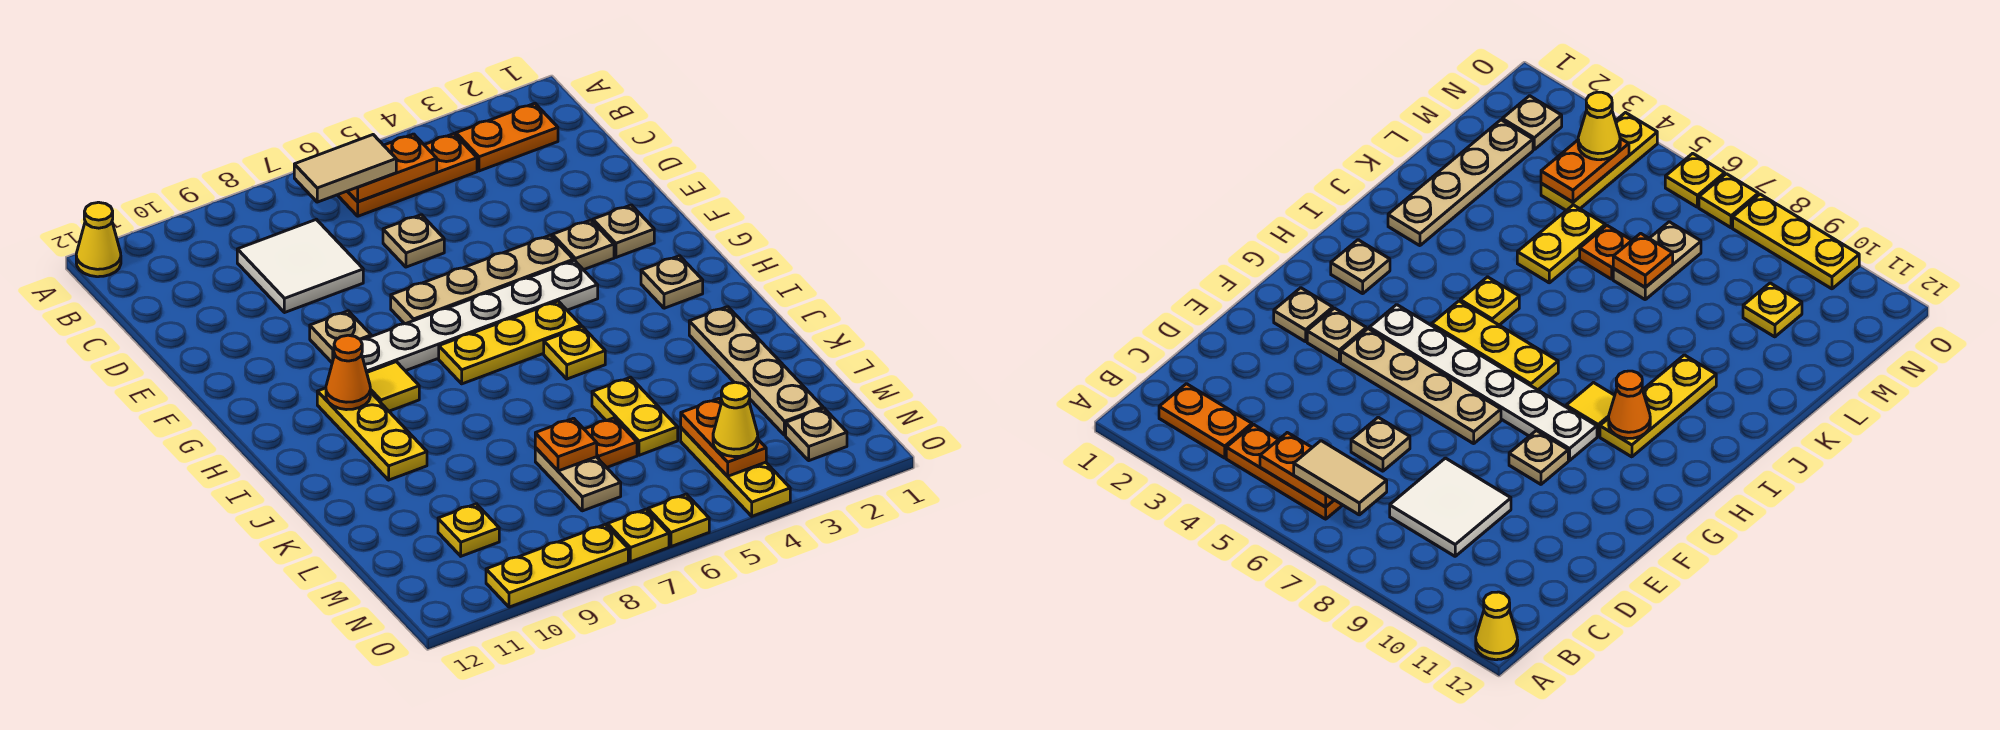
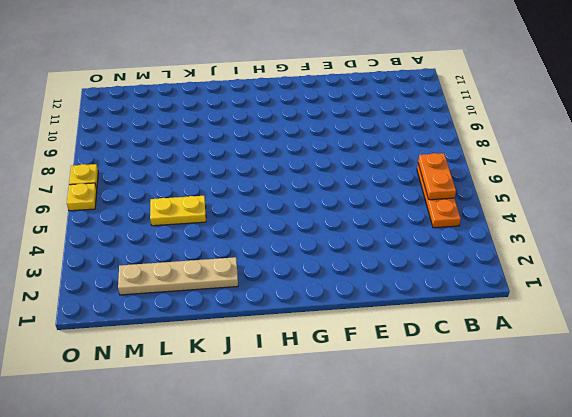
none -> yellow 1x1 cone [76,202,121,277]
none -> orange 1x2 plate [456,103,558,171]
none -> white 2x2 tile [237,219,363,313]
none -> tan 1x1 plate [383,215,444,267]

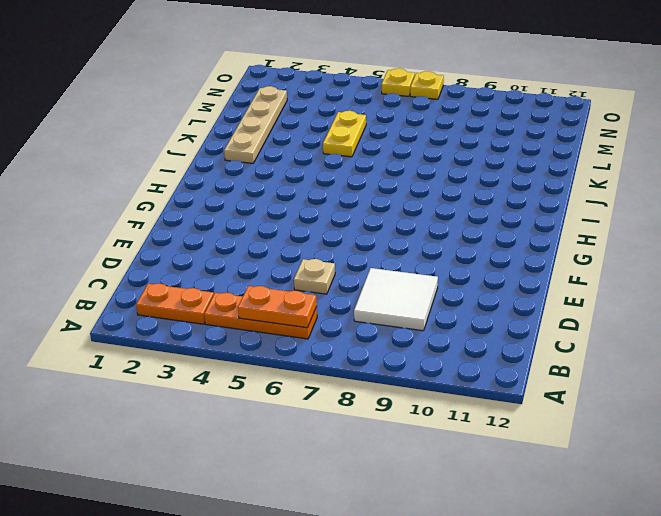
none -> yellow 1x1 cone [76,202,121,277]
none -> tan 1x1 plate [593,205,654,257]
none -> tan 1x1 plate [552,220,614,270]
none -> tan 1x4 plate [391,235,573,324]

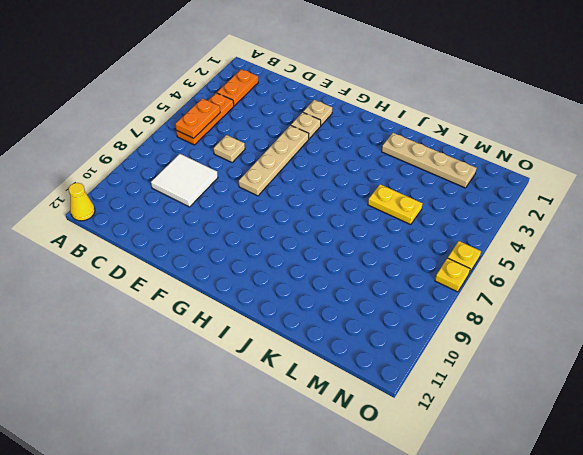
none -> tan 1x1 plate [310,311,371,362]
none -> white 1x6 plate [334,261,598,372]
none -> tan 1x1 plate [641,256,703,308]
none -> yellow 1x3 plate [439,301,581,384]

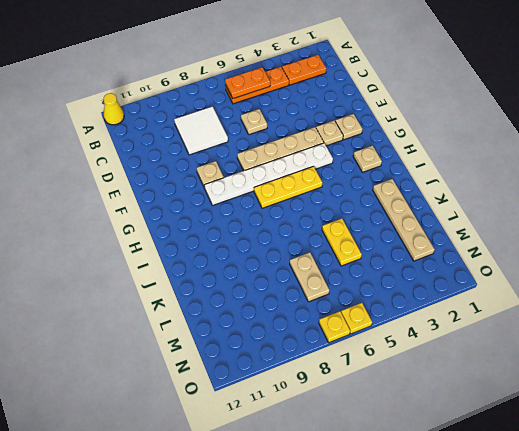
none -> yellow 1x1 tile [367,362,419,411]
none -> yellow 1x3 plate [317,388,427,480]
none -> yellow 1x1 plate [544,327,605,379]
none -> orange 1x1 plate [584,418,637,468]

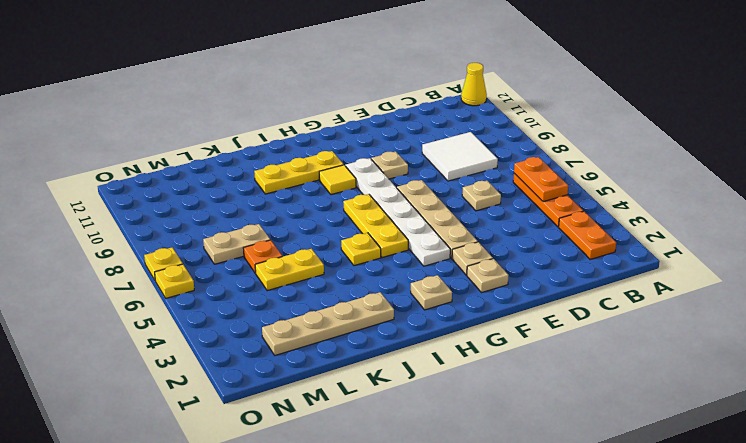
none -> yellow 1x3 plate [681,428,790,516]
none -> yellow 1x1 plate [438,504,499,556]
none -> tan 1x1 plate [786,408,847,461]
none -> yellow 1x3 plate [486,524,628,607]

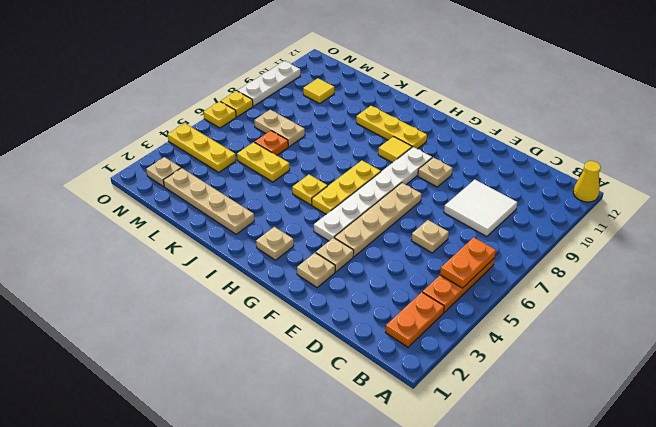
yellow 1x1 tile [303,78,334,104] -> yellow 1x1 plate [438,504,499,556]
white 1x3 plate [238,61,300,106] -> yellow 1x3 plate [486,524,628,607]
none -> orange 1x1 cone [326,335,370,410]
none -> orange 1x1 plate [535,418,597,471]
none -> orange 1x2 plate [681,399,766,476]
none -> tan 1x2 tile [294,135,396,202]

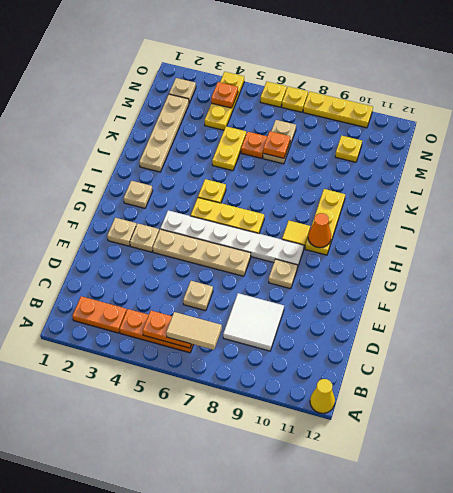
orange 1x1 plate [211,82,238,108] -> orange 1x2 plate [681,399,766,476]
none -> yellow 1x1 cone [713,382,758,457]

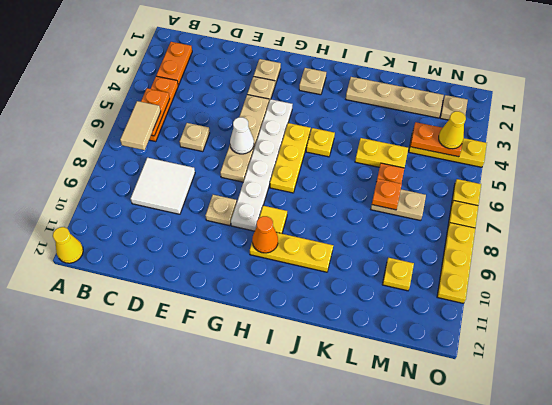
white 1x1 cone [230,117,254,154] -> none

